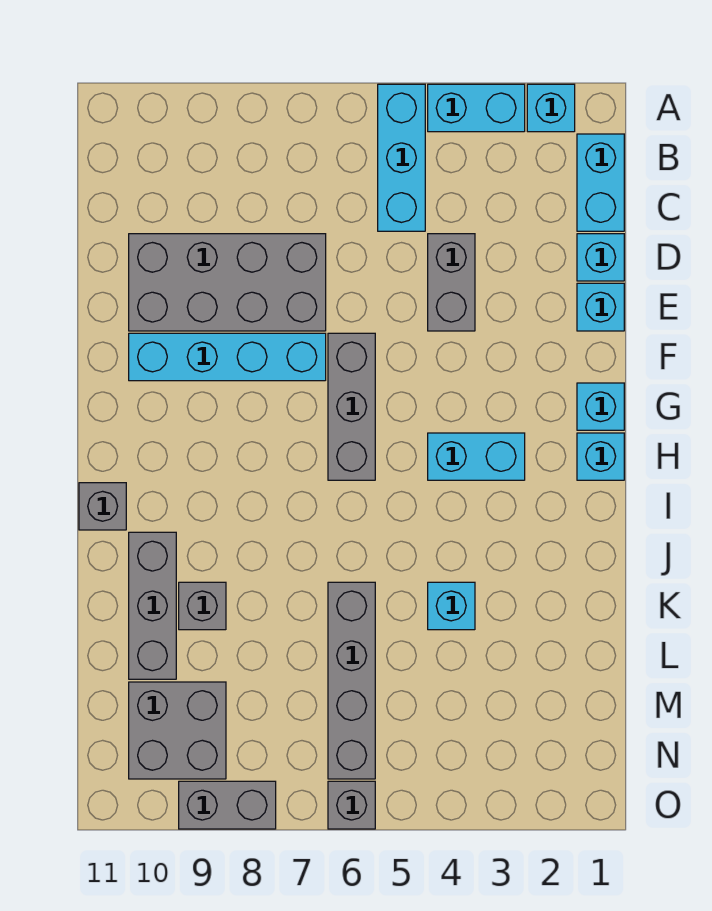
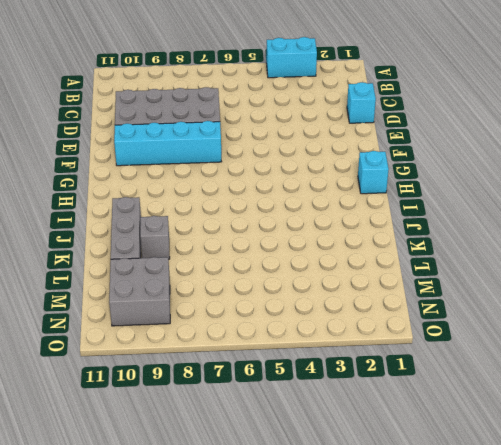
none -> cyan 1x1 brick [527,84,575,132]
none -> cyan 1x3 brick [378,84,425,231]
none -> cyan 1x2 brick [577,134,624,231]

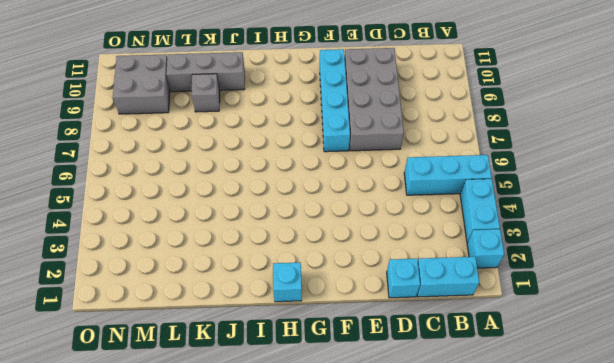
none -> grey 1x2 brick [428,234,475,331]
none -> cyan 1x1 brick [577,283,624,331]
none -> grey 1x3 brick [328,333,375,480]

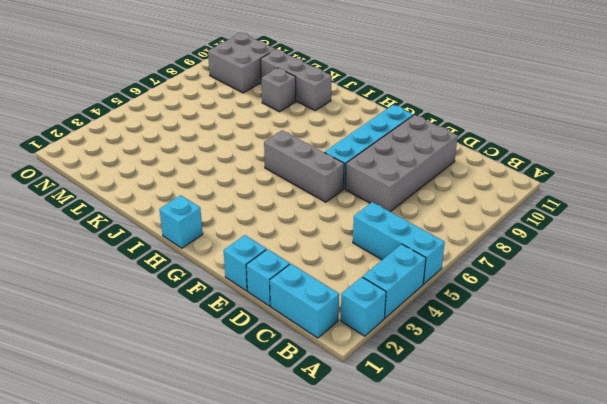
none -> grey 1x2 brick [428,234,475,331]
none -> cyan 1x1 brick [577,383,624,430]
none -> cyan 1x2 brick [428,433,525,480]

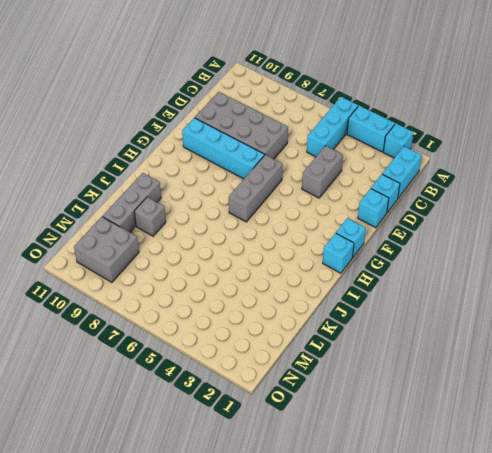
none -> cyan 1x2 brick [428,433,525,480]
none -> grey 1x1 brick [79,483,126,530]
none -> cyan 1x1 brick [428,582,475,630]

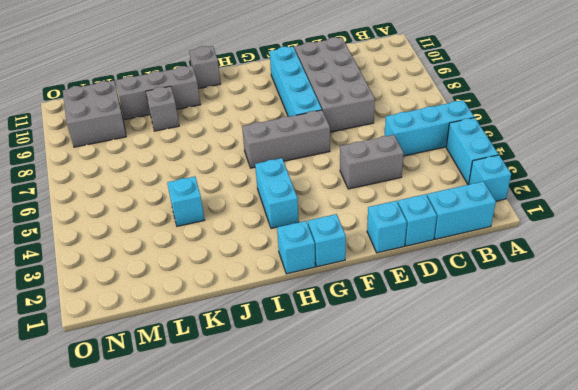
none -> grey 1x4 brick [328,582,375,779]
none -> grey 1x1 brick [328,781,375,829]
none -> grey 1x2 brick [179,781,276,829]

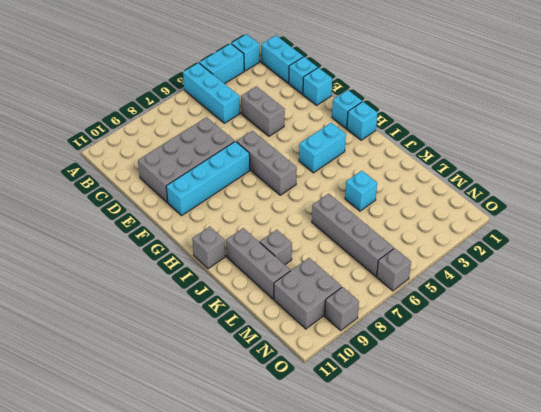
grey 1x1 brick [325,287,359,330] -> grey 1x2 brick [179,781,276,829]

